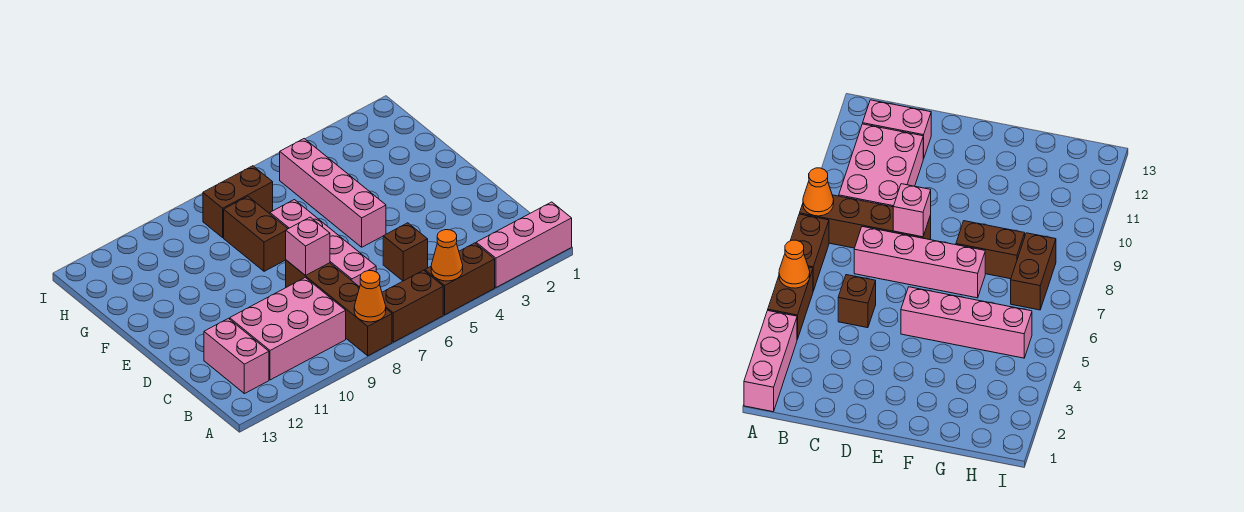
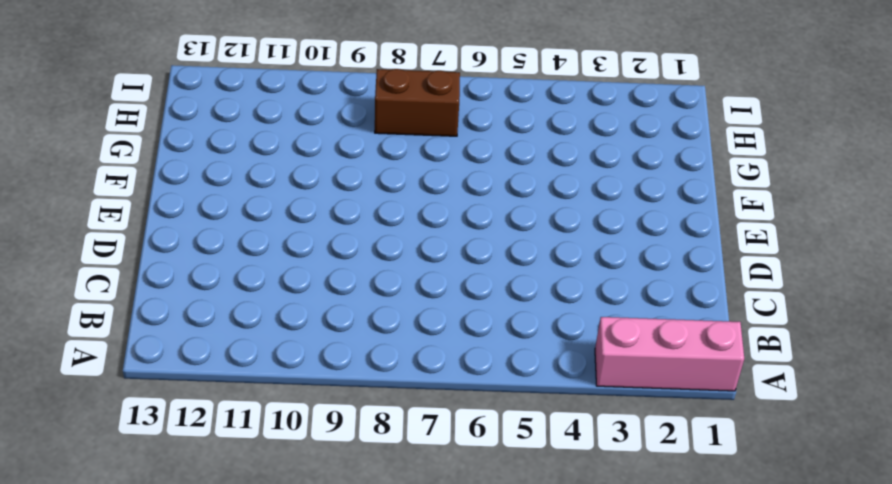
none -> brown 1x2 brick [425,243,495,315]
none -> brown 1x2 brick [382,270,443,342]
none -> brown 1x4 brick [286,260,392,356]

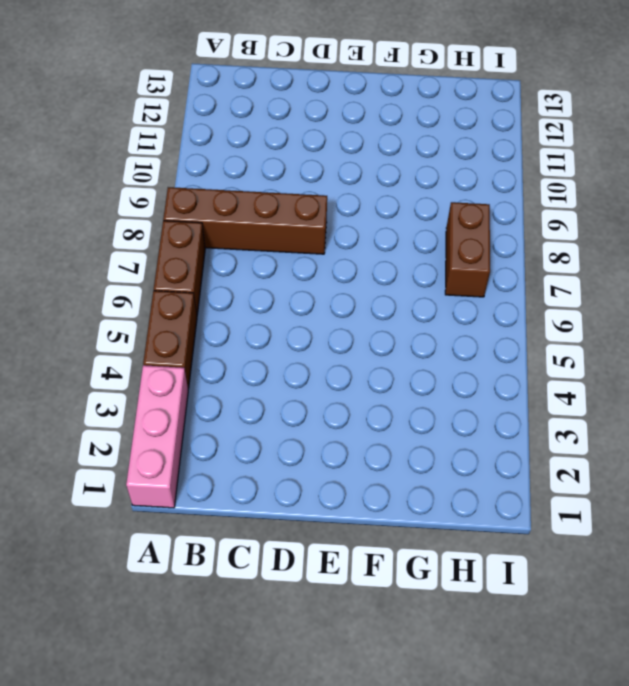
none -> pink 2x3 brick [230,278,346,380]
none -> pink 1x2 brick [204,318,269,394]
none -> brown 1x1 brick [383,223,428,281]

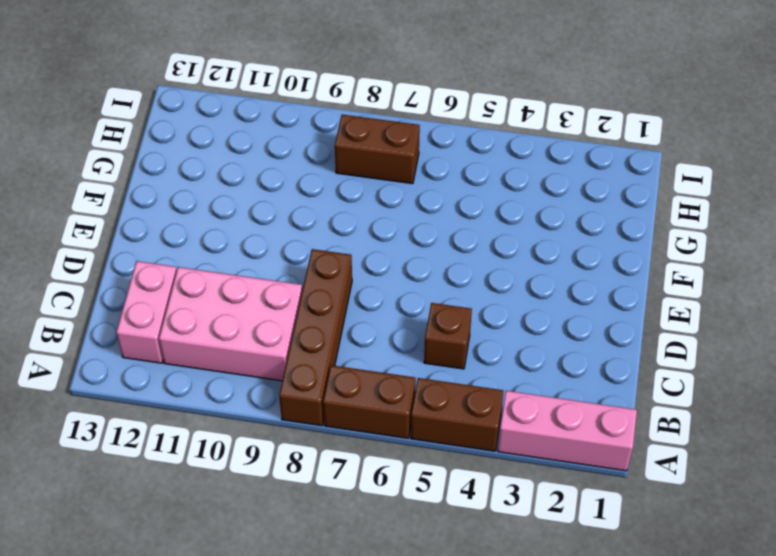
none -> pink 1x4 brick [270,200,376,287]
none -> pink 1x4 brick [280,139,386,247]
none -> brown 1x2 brick [224,196,288,271]

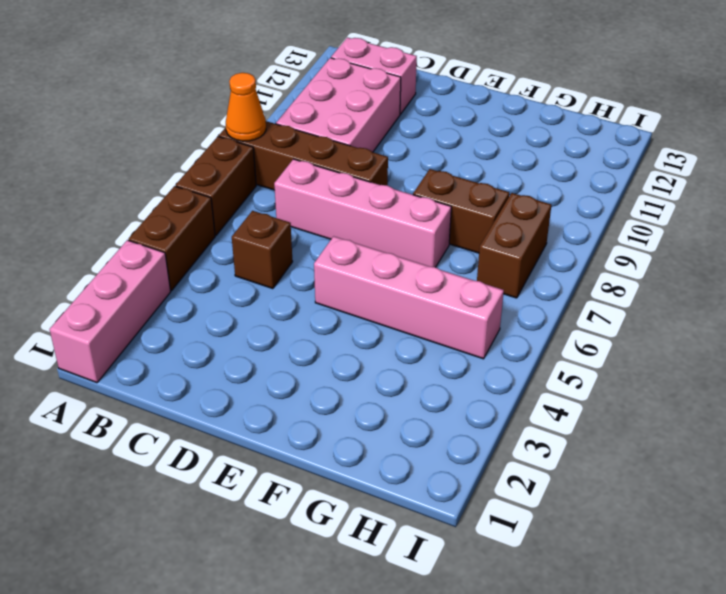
none -> orange 1x1 cone [431,230,463,281]
none -> pink 1x1 brick [286,217,330,275]

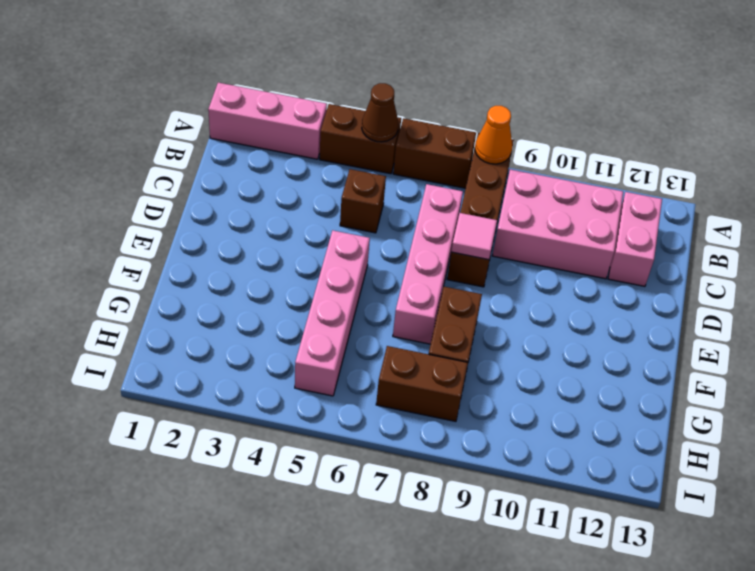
brown 1x1 cone [362,83,398,142] -> orange 1x1 cone [431,230,463,281]
pink 1x1 tile [451,213,497,260] -> pink 1x1 brick [286,217,330,275]

